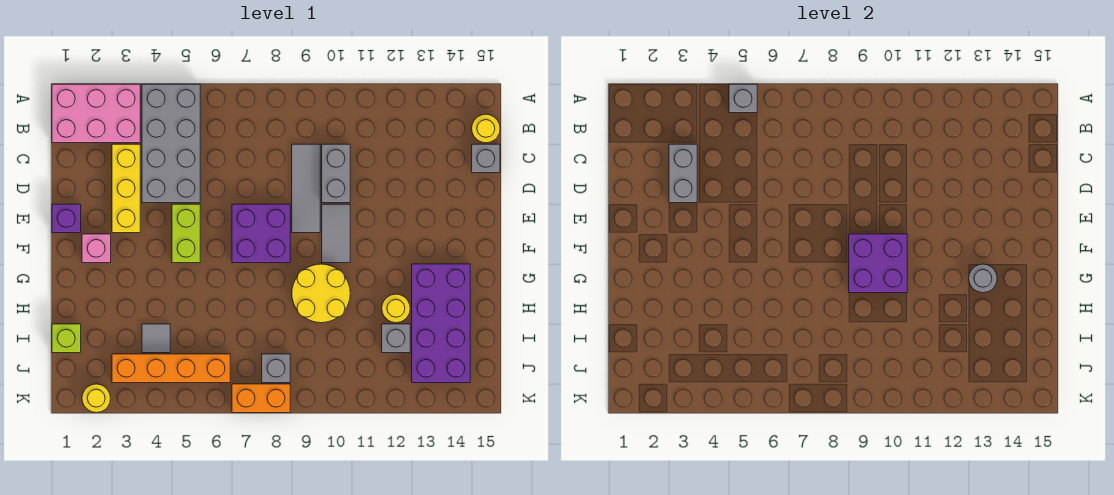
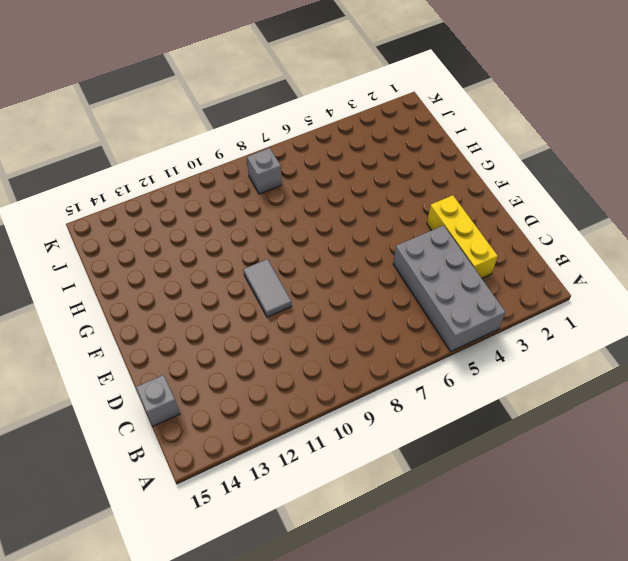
none -> pink 2x3 brick [52,84,140,143]
none -> yellow 1x1 round brick [472,114,500,143]
none -> grey 1x3 tile [292,144,320,233]

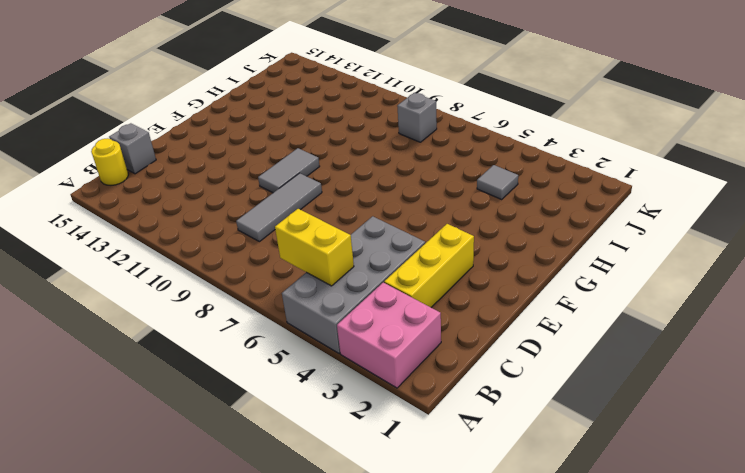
pink 2x2 brick [337,283,441,388] -> pink 2x3 brick [52,84,140,143]
yellow 1x2 brick [275,209,354,286] -> none
none -> grey 1x2 brick [322,144,350,203]
none -> purple 1x1 brick [52,204,81,233]
none -> lime 1x2 brick [172,204,200,263]

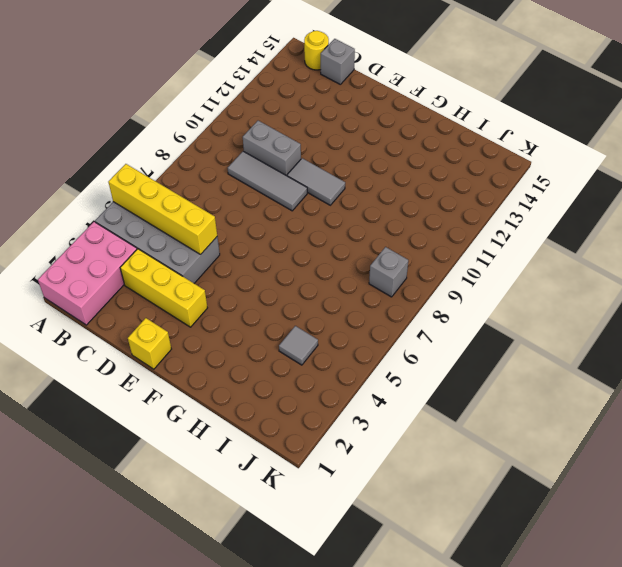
yellow 1x4 brick [108,164,217,254] -> grey 1x1 brick [729,84,757,113]
yellow 1x1 brick [128,318,171,369] -> purple 1x1 brick [52,204,81,233]
none -> lime 1x2 brick [172,204,200,263]
none -> purple 2x2 brick [232,204,290,263]
none -> pink 1x1 brick [82,234,111,263]

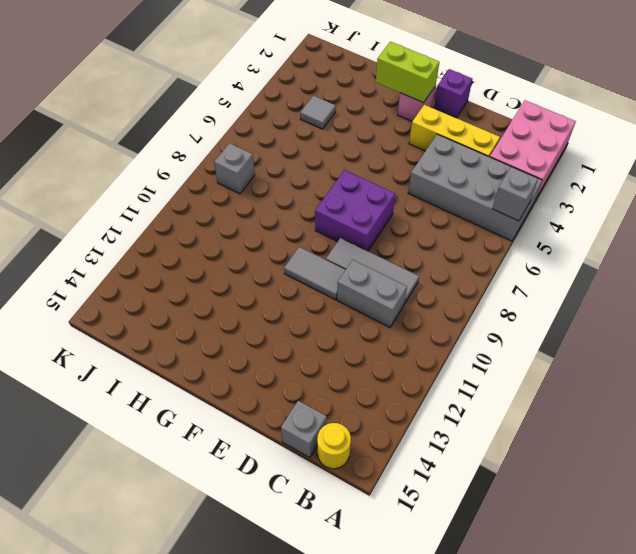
lime 1x2 brick [376,42,439,103] -> lime 1x2 brick moved to [172,204,200,263]
none -> yellow 2x2 round brick [292,264,350,323]
none -> purple 2x4 brick [412,264,470,383]
none -> yellow 1x1 round brick [382,294,410,323]

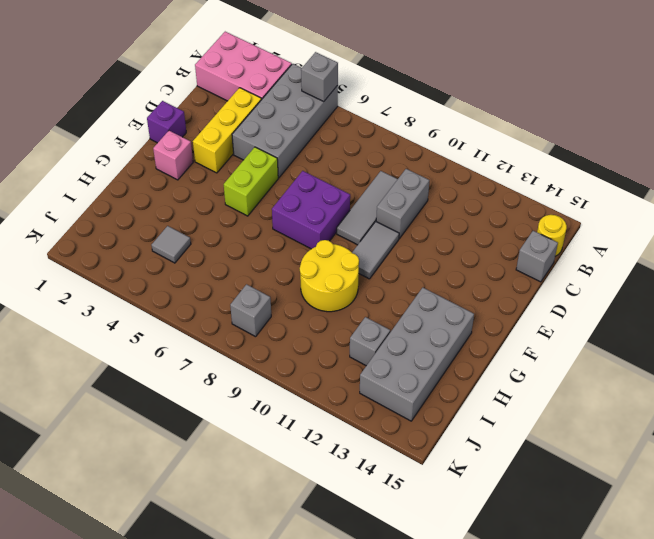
grey 2x4 brick [360,288,474,421] -> purple 2x4 brick [412,264,470,383]
none -> yellow 1x1 round brick [382,294,410,323]
none -> lime 1x1 brick [52,324,81,353]
none -> orange 1x4 brick [112,354,230,383]

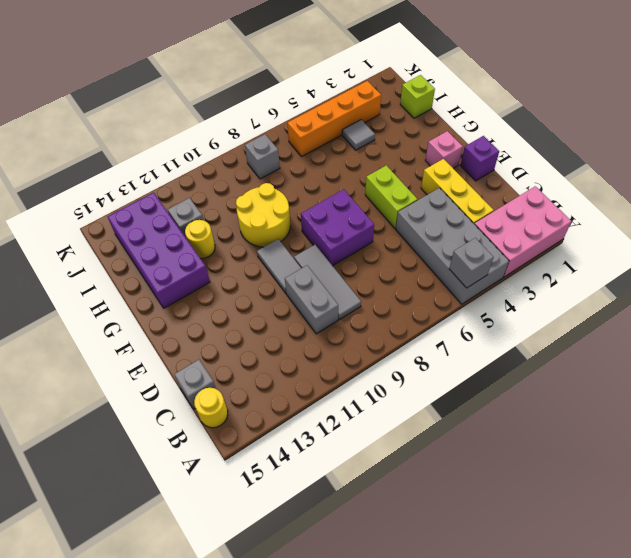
none -> yellow 1x1 round brick [82,384,110,413]
none -> orange 1x2 brick [232,384,290,413]
none -> grey 1x2 brick [669,144,697,203]

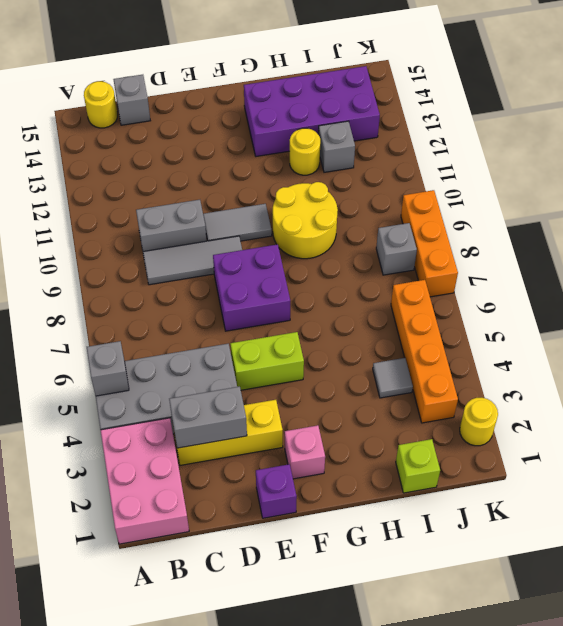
orange 1x3 brick [401,190,458,297] -> orange 1x2 brick [232,384,290,413]
none -> purple 2x2 brick [849,234,907,293]
none -> grey 1x1 round brick [969,264,997,293]

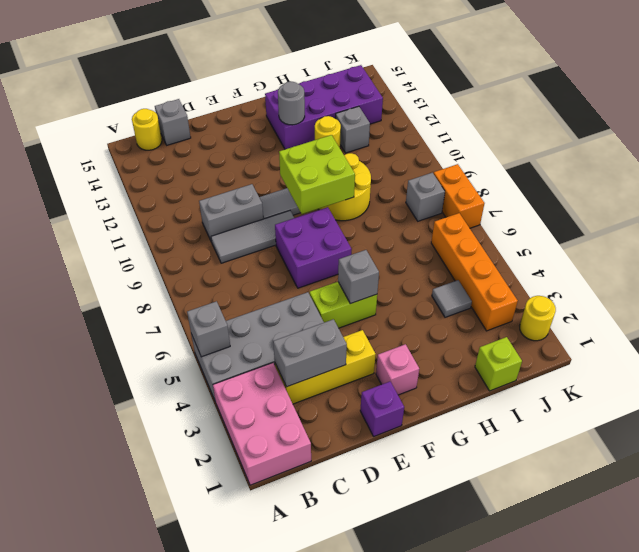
grey 1x1 brick [338,250,379,304] -> none
lime 2x2 brick [279,135,355,214] -> purple 2x2 brick [849,234,907,293]

